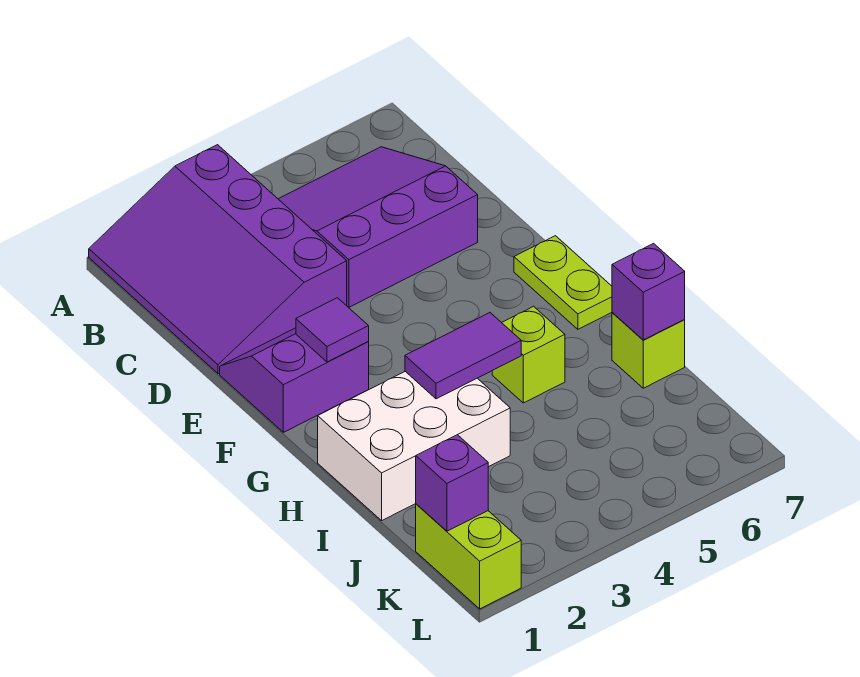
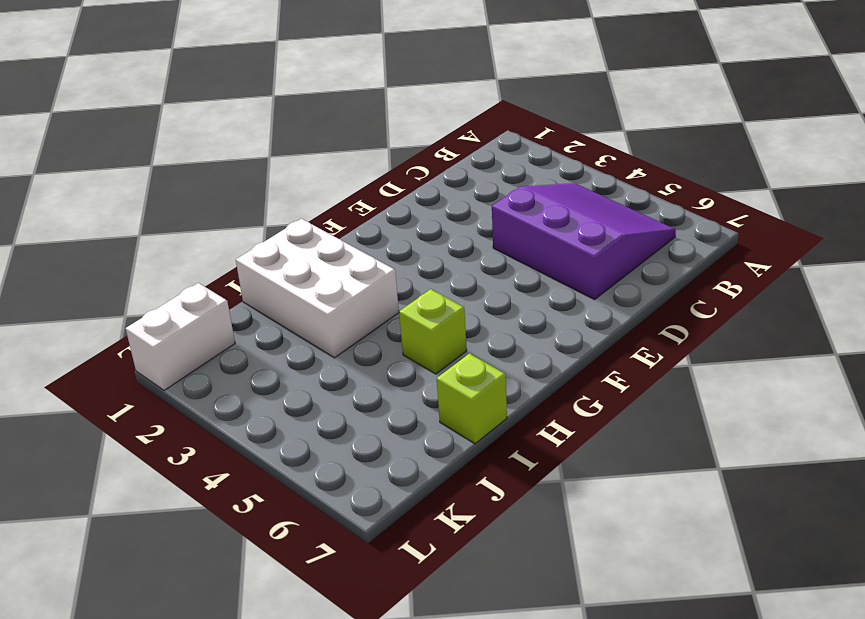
white 1x2 brick [126,283,235,390] -> lime 1x2 brick [416,504,521,609]
none -> purple 3x4 slope [89,145,347,374]
none -> purple 2x2 slope [220,328,369,432]
none -> lime 1x2 plate [514,236,612,329]

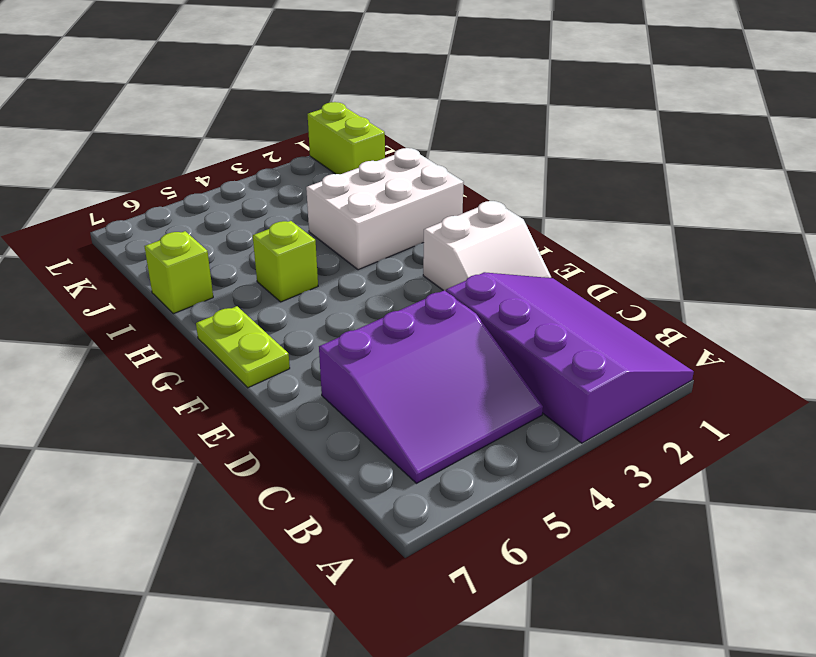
white 2x2 slope [423,201,551,291] -> purple 2x2 slope [220,328,369,432]
none -> purple 1x1 tile [296,298,369,362]
none -> purple 1x2 tile [405,313,521,399]
none -> purple 1x1 brick [612,244,685,340]

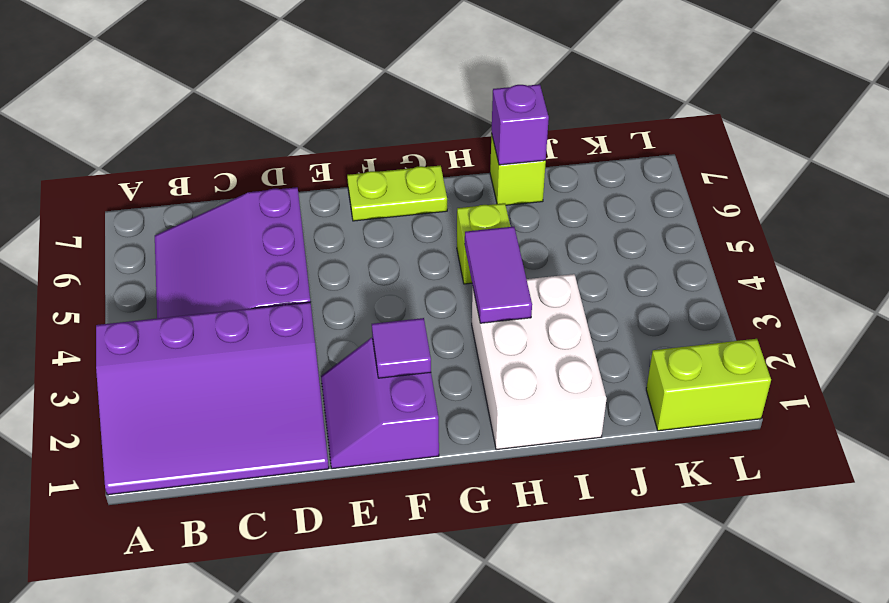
none -> purple 1x1 brick [416,435,488,531]

